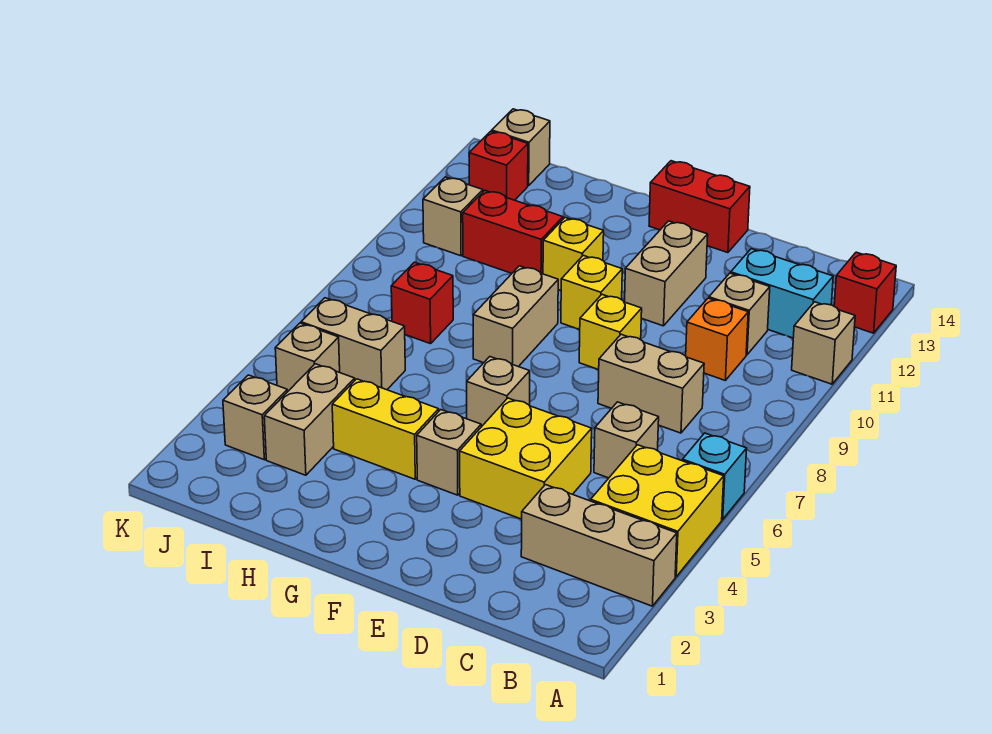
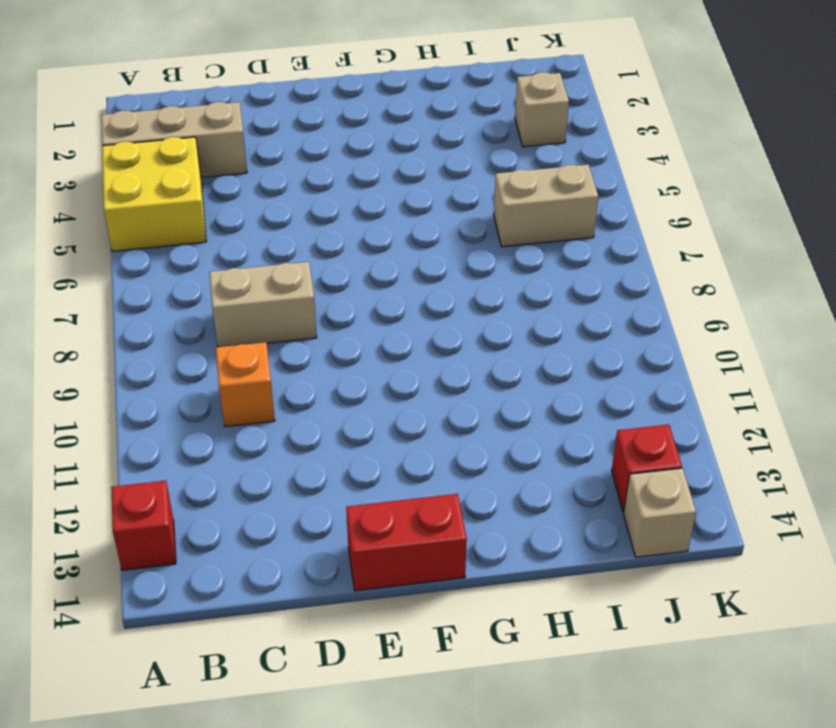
none -> cyan 1x1 brick [682,433,747,519]
none -> tan 1x1 brick [792,302,855,384]
none -> cyan 1x2 brick [731,249,833,338]

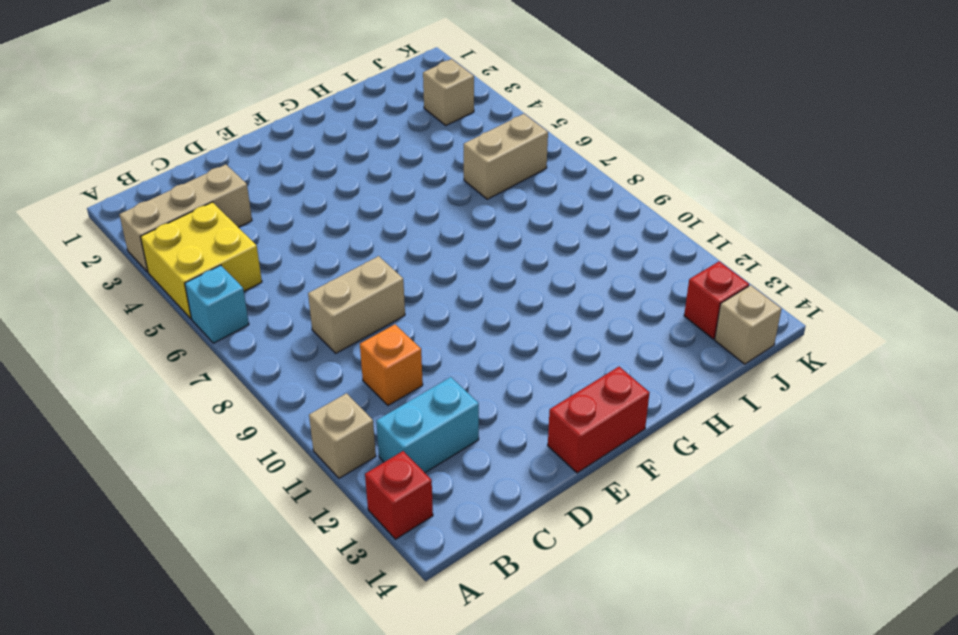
none -> tan 1x1 brick [594,402,659,478]
none -> tan 1x1 brick [709,273,770,355]
none -> yellow 2x2 brick [460,398,592,519]

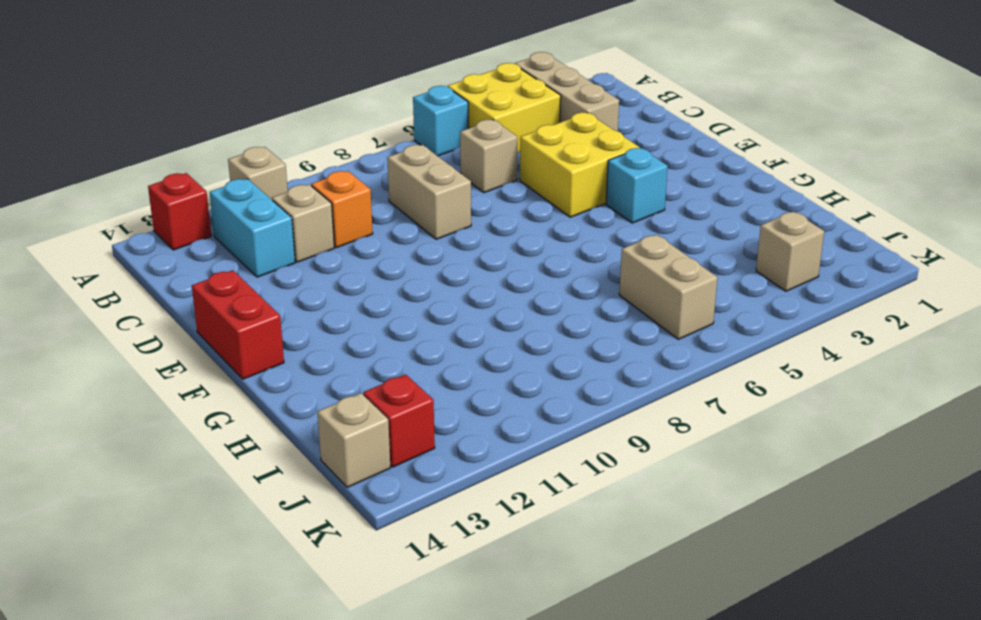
cyan 1x1 brick [606,148,668,223] -> tan 1x1 brick [417,410,481,495]
none -> yellow 1x1 brick [579,295,642,370]
none -> tan 1x2 brick [625,221,708,326]
none -> tan 1x1 brick [467,357,530,427]

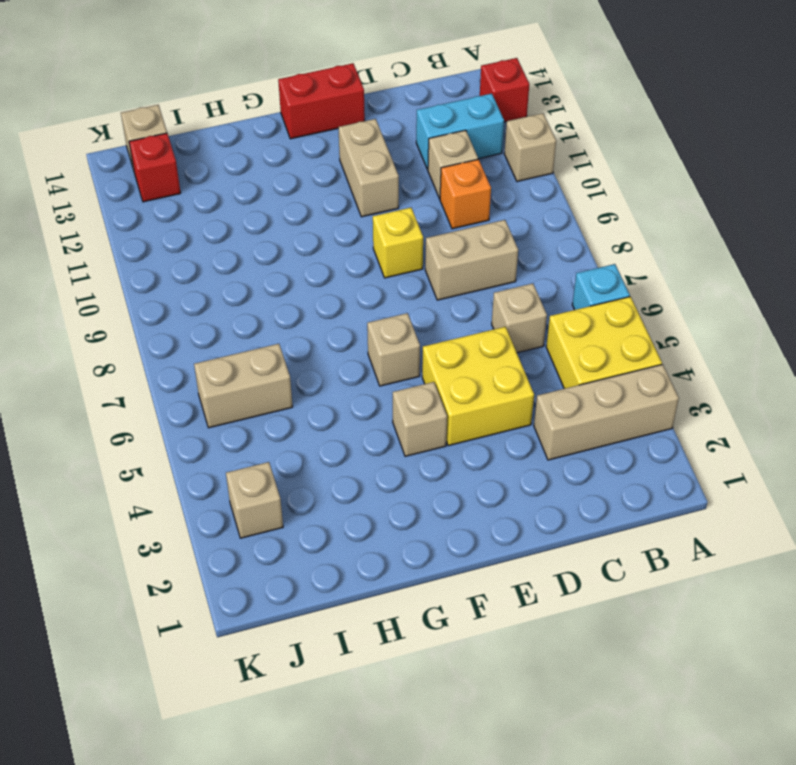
none -> yellow 1x1 brick [561,255,622,330]
none -> yellow 1x2 brick [332,379,439,479]
none -> tan 1x2 brick [473,266,558,367]

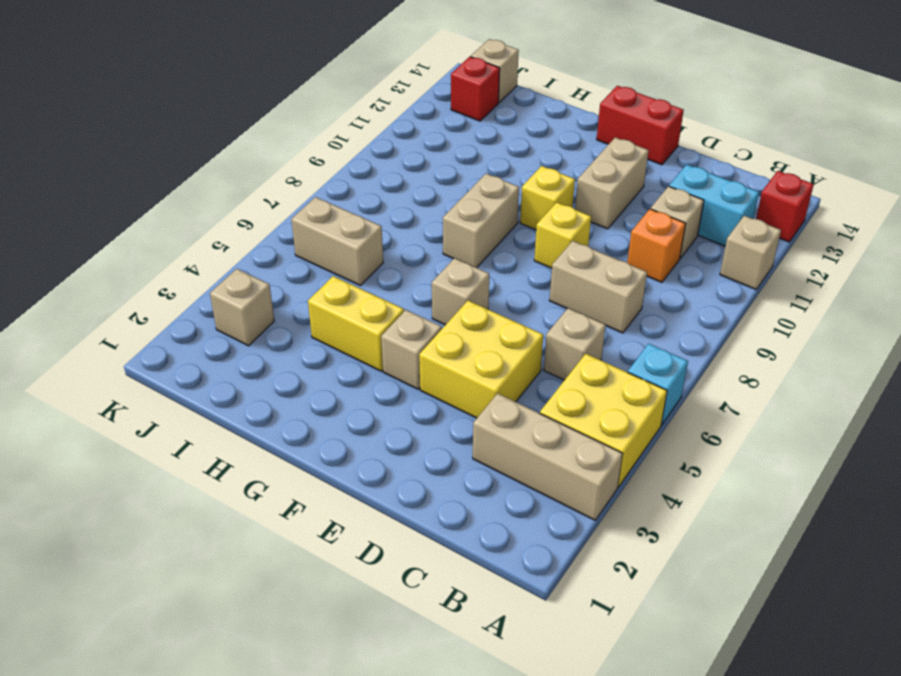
none -> yellow 1x1 brick [543,218,604,290]
none -> red 1x2 brick [463,190,563,274]
none -> tan 1x2 brick [264,364,355,475]

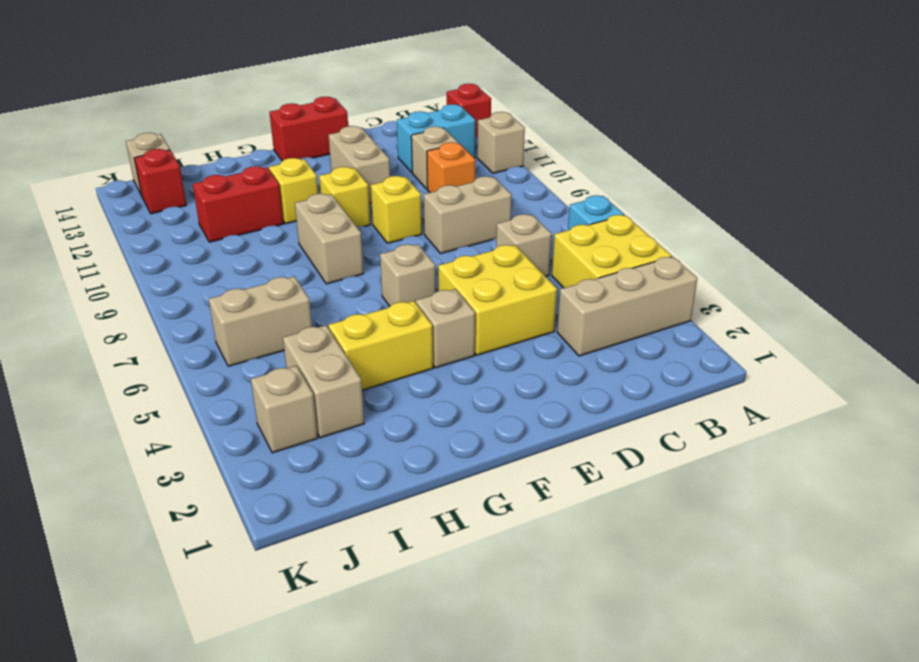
none -> red 1x1 brick [391,262,453,344]
none -> tan 1x1 brick [275,323,340,392]
none -> tan 1x1 brick [423,177,483,256]

